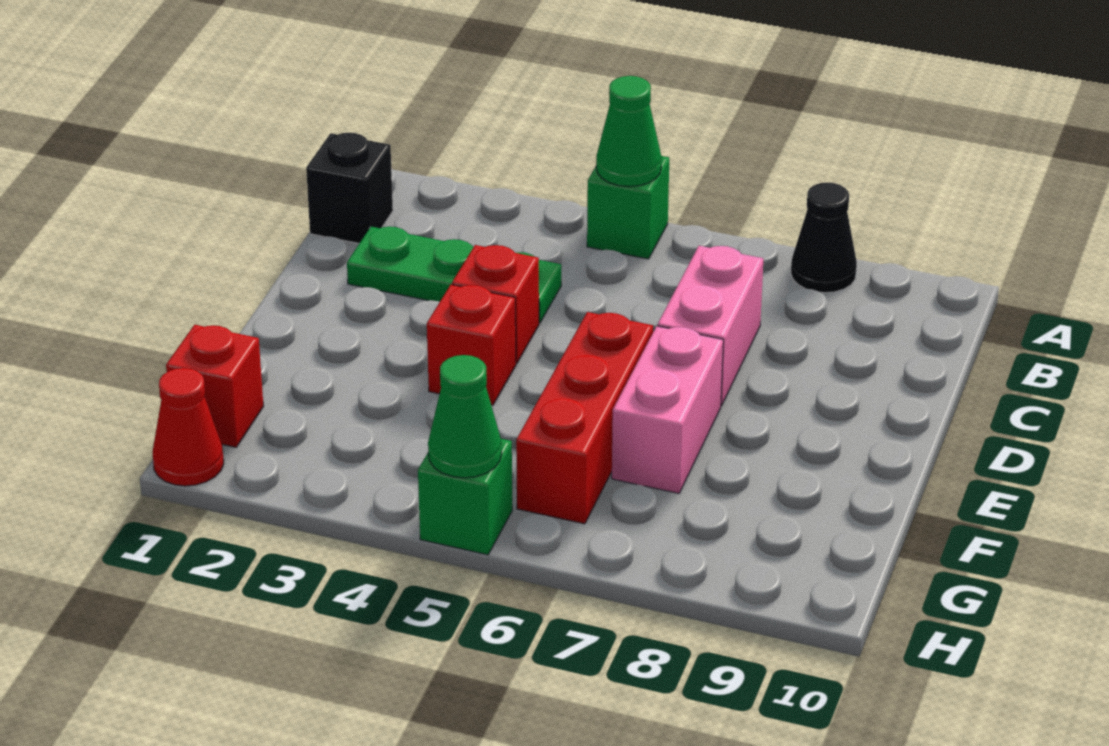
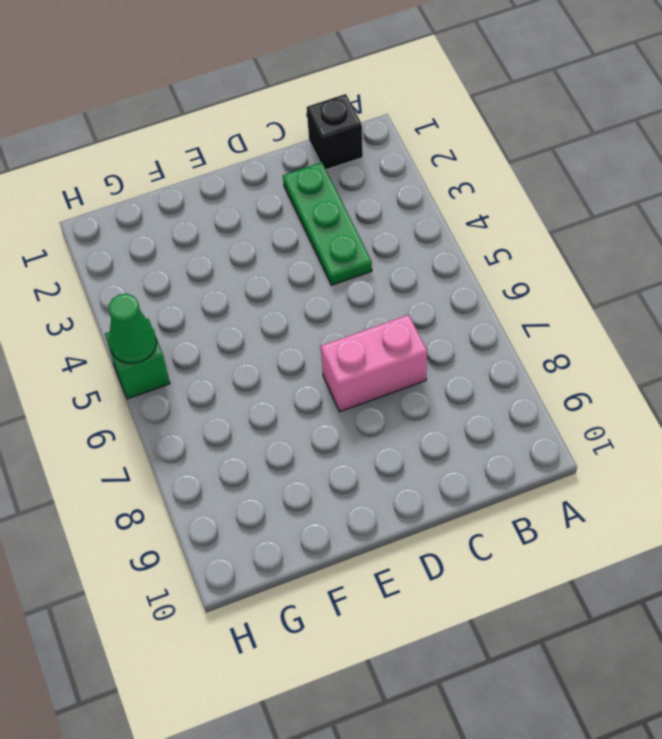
none -> green 1x1 brick [587,156,669,259]
none -> black 1x1 cone [791,182,857,293]
none -> red 1x1 brick [452,245,539,363]

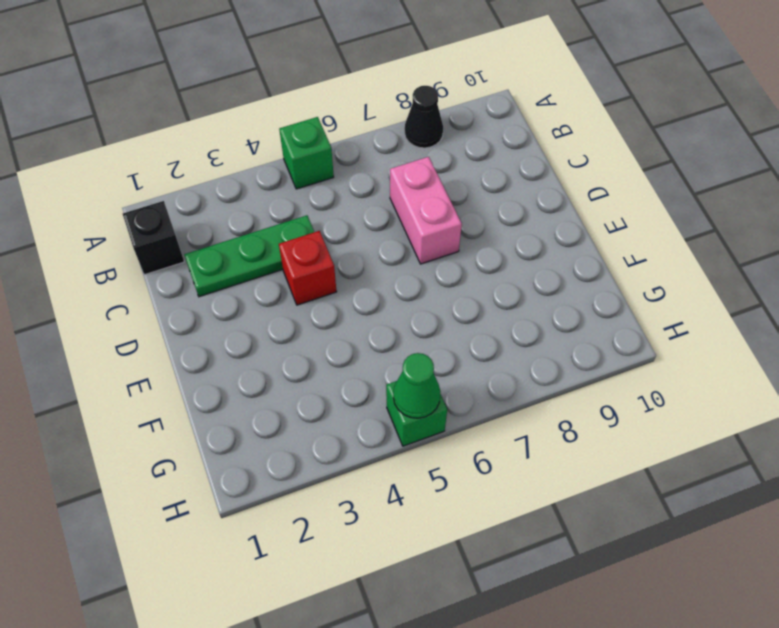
none -> red 1x1 brick [427,285,516,405]
none -> red 1x3 brick [516,312,653,524]
none -> pink 1x2 brick [612,326,723,493]

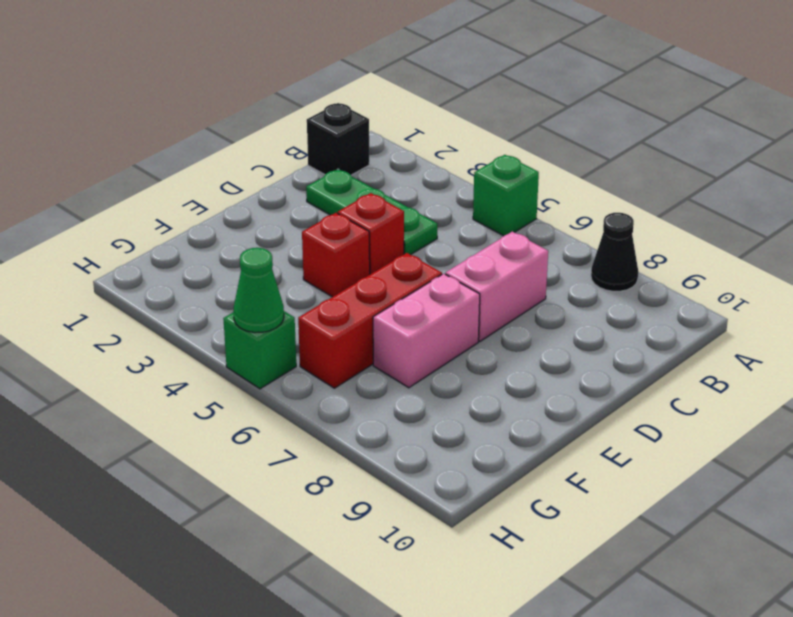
none -> red 1x1 brick [166,325,263,447]
none -> red 1x1 cone [153,368,224,486]
none -> green 1x1 cone [596,76,662,187]

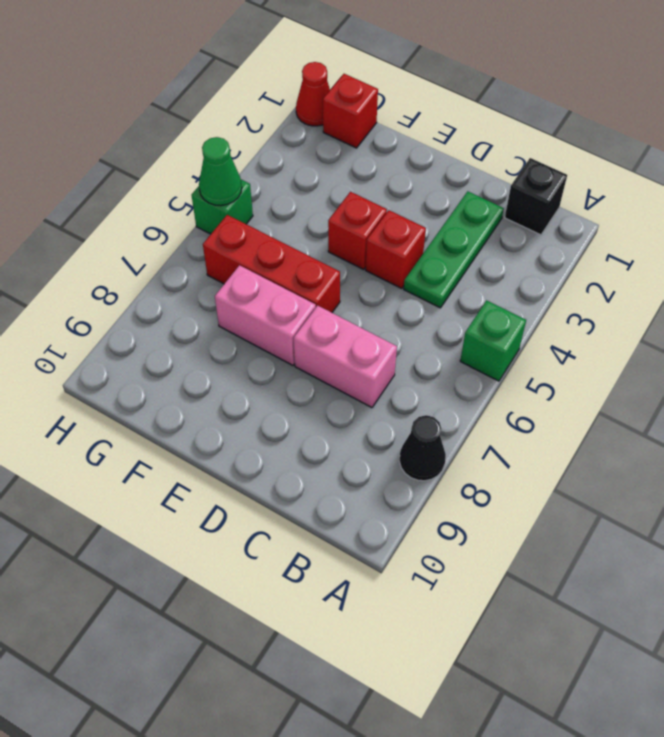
none -> green 1x1 cone [596,76,662,187]

